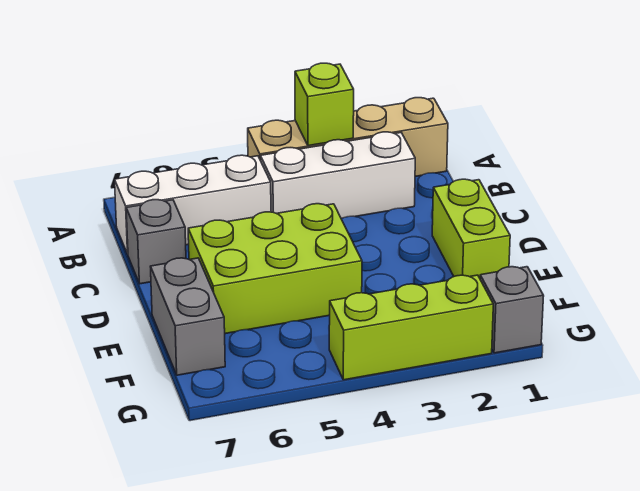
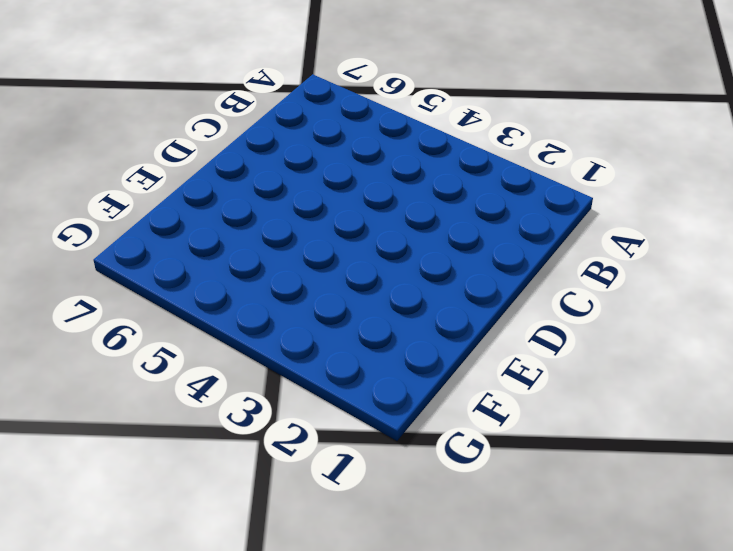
none -> tan 1x4 brick [248,98,448,177]
none -> white 1x3 brick [260,132,415,219]

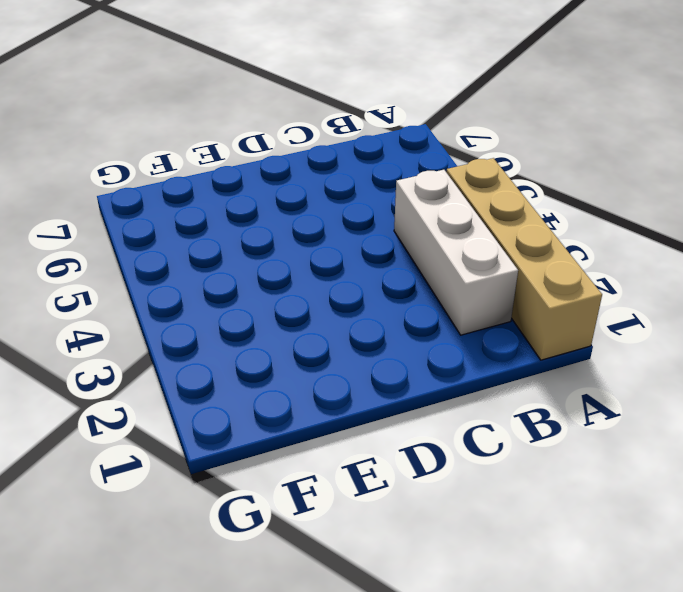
none -> white 1x3 brick [115,155,271,254]
none -> grey 1x1 brick [126,200,186,284]

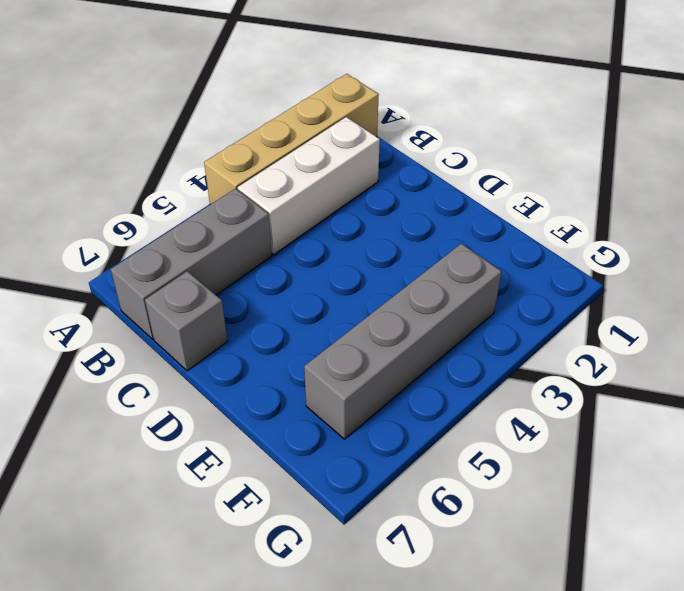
grey 1x3 brick [111,189,272,339] -> white 1x3 brick [115,155,271,254]
grey 1x4 brick [304,244,502,439] -> none
none -> lime 1x2 brick [432,179,510,278]
none -> lime 2x3 brick [188,204,362,334]

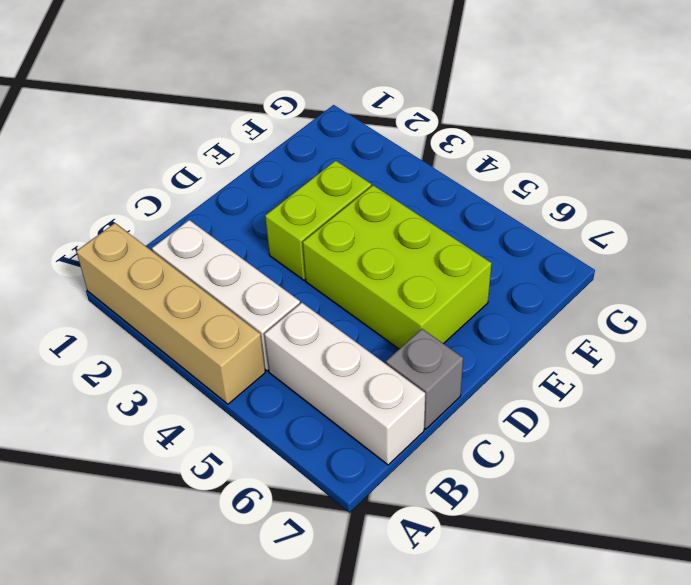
lime 1x2 brick [265,161,371,280] -> lime 1x2 brick moved to [432,179,510,278]
none -> grey 1x2 brick [150,258,225,375]
none -> grey 1x1 brick [480,267,544,353]

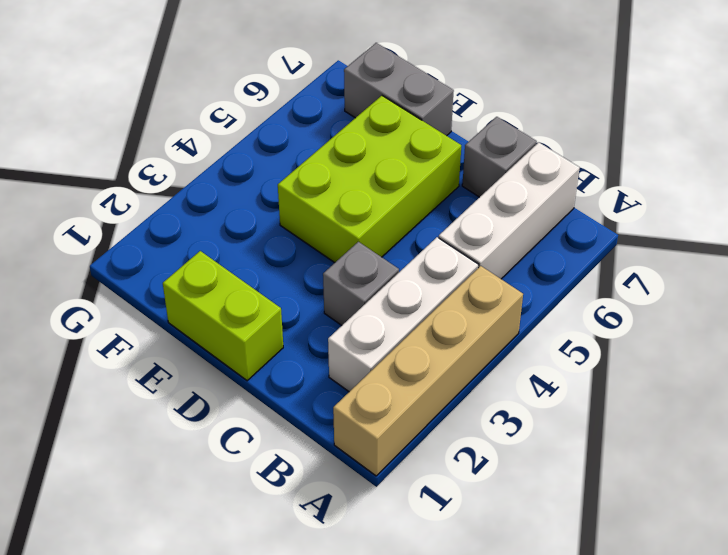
grey 1x1 brick [323,242,399,325] -> grey 1x1 brick moved to [480,267,544,353]
none -> lime 1x3 brick [329,275,493,380]
none -> lime 1x1 brick [295,63,354,146]

